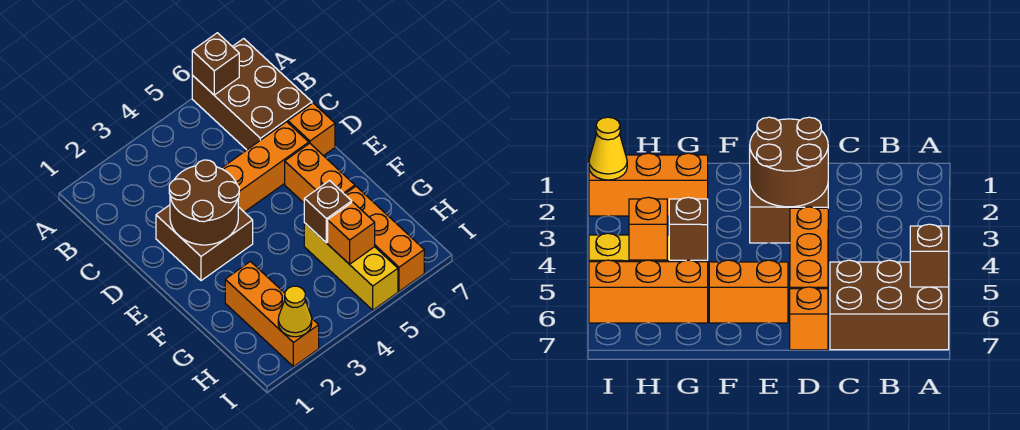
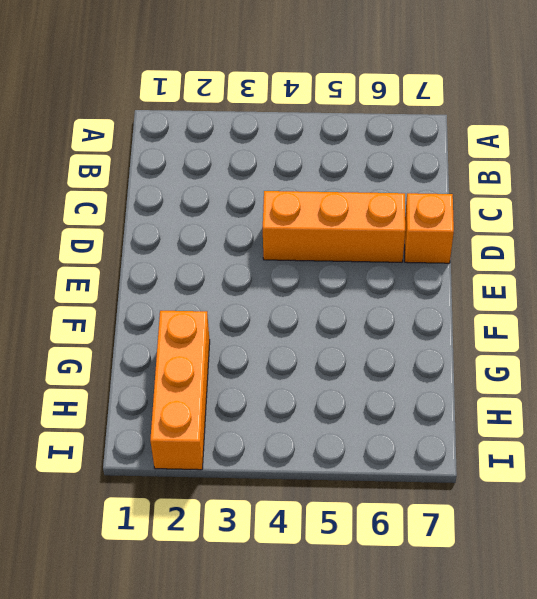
none -> brown 2x3 brick [192,39,312,150]
none -> brown 2x2 brick [156,205,253,281]
none -> orange 1x2 brick [285,143,355,203]

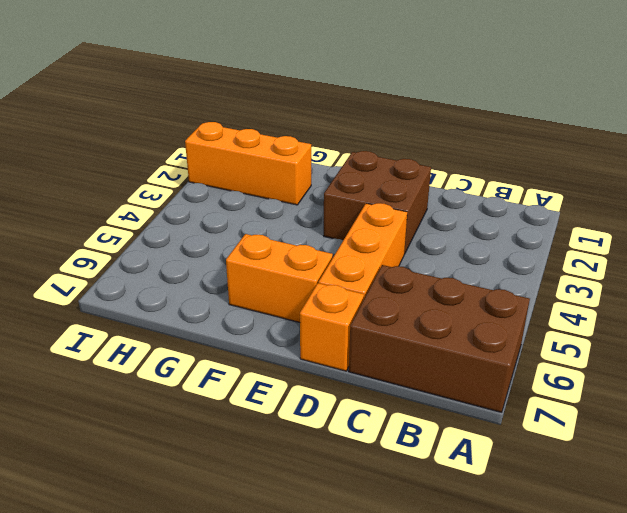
none -> yellow 1x3 brick [304,223,398,310]
none -> orange 1x3 brick [345,186,424,291]
none -> brown 1x1 brick [192,33,239,95]

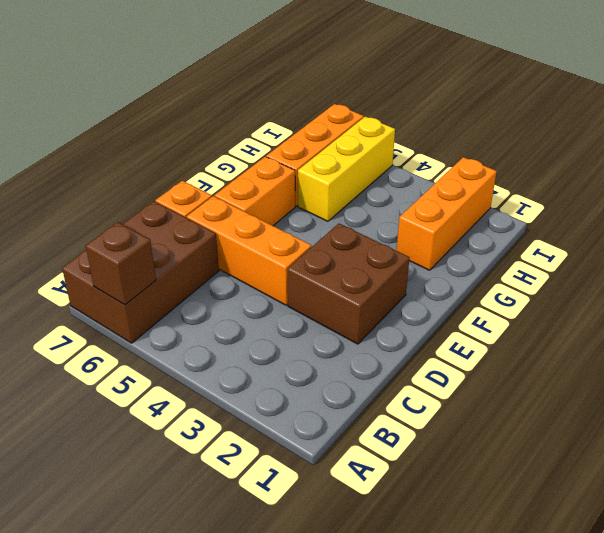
none -> brown 2x2 round brick [169,160,239,245]
none -> brown 1x1 brick [304,181,352,243]
none -> orange 1x1 brick [328,202,375,264]

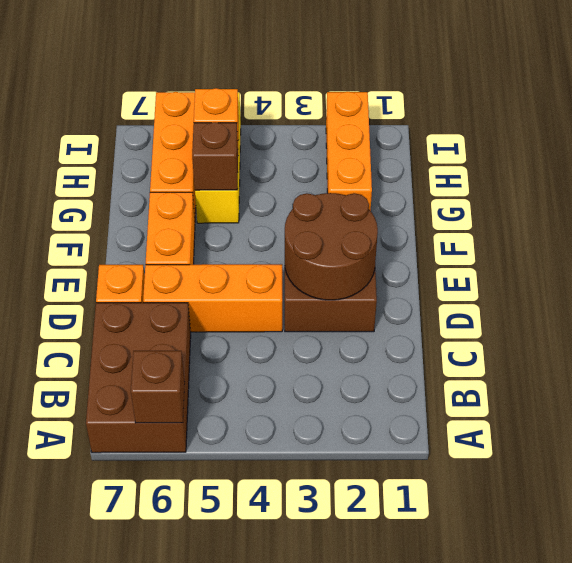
none -> yellow 1x1 cone [278,286,312,337]

